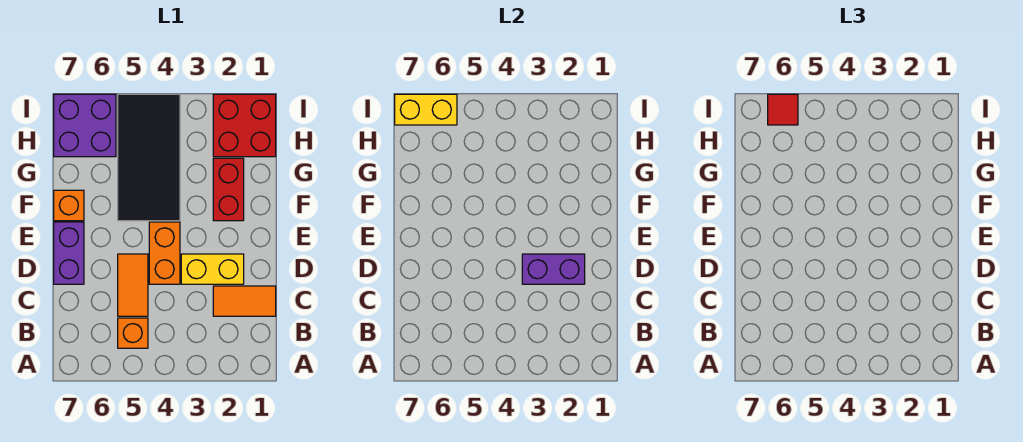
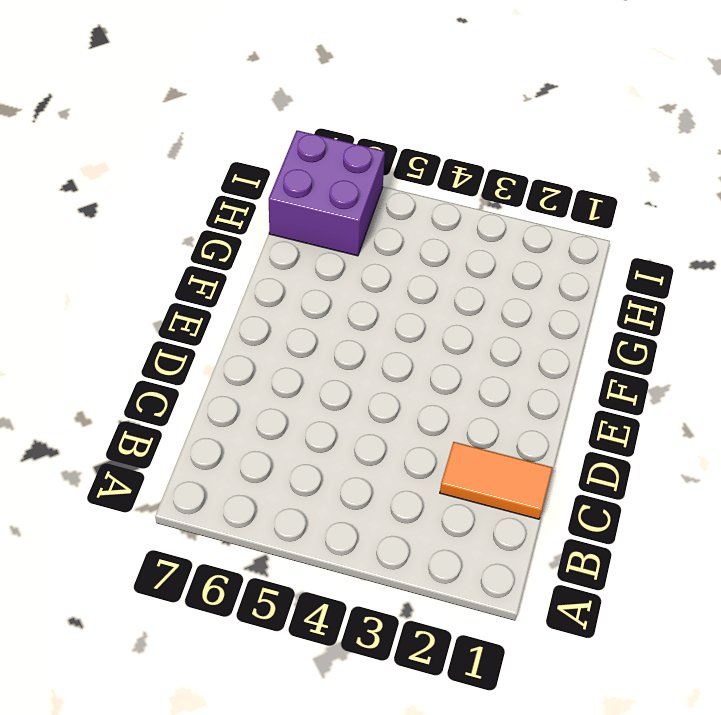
none -> orange 1x1 brick [118,318,148,348]
none -> orange 1x2 tile [118,254,148,316]
none -> yellow 1x2 brick [181,254,244,284]

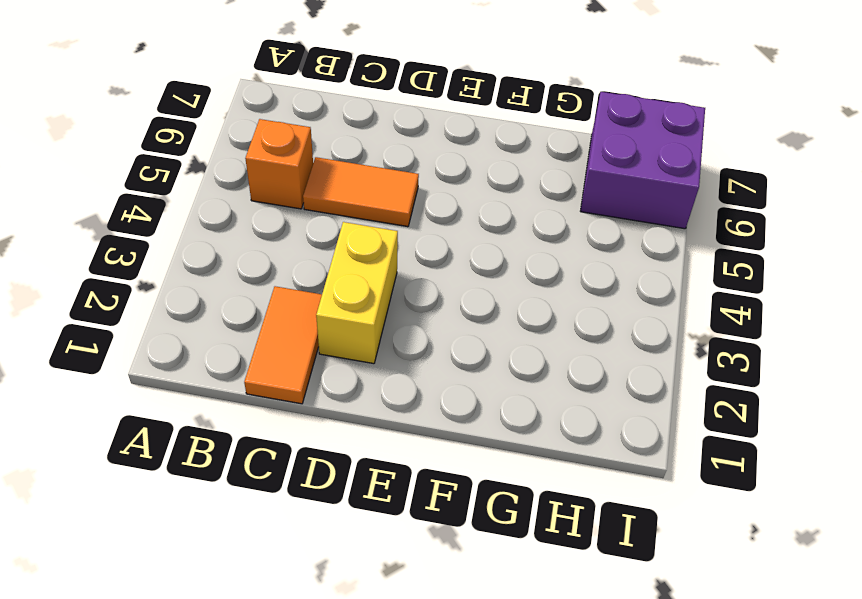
none -> orange 1x2 brick [149,222,180,284]
none -> purple 1x2 brick [54,222,84,284]
none -> red 1x2 brick [213,158,244,221]

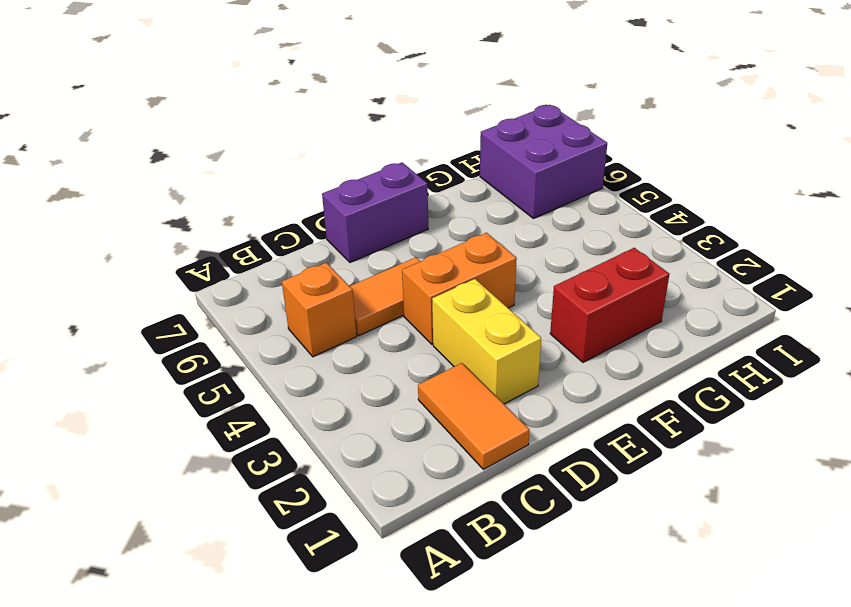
none -> black 2x4 tile [118,94,180,221]
none -> orange 1x1 brick [54,190,84,221]
none -> red 2x2 brick [213,94,276,157]

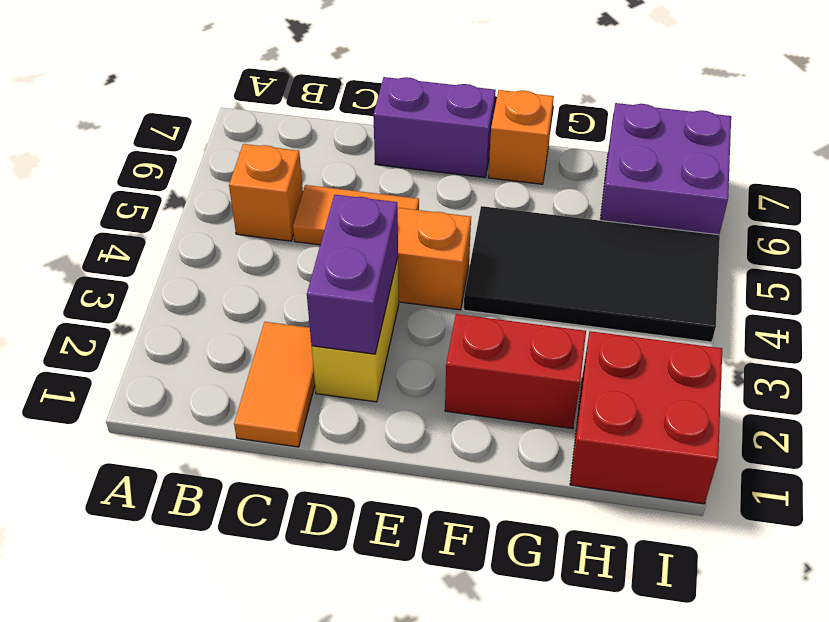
none -> yellow 1x2 brick [395,94,457,125]
none -> red 1x1 tile [768,94,798,125]

